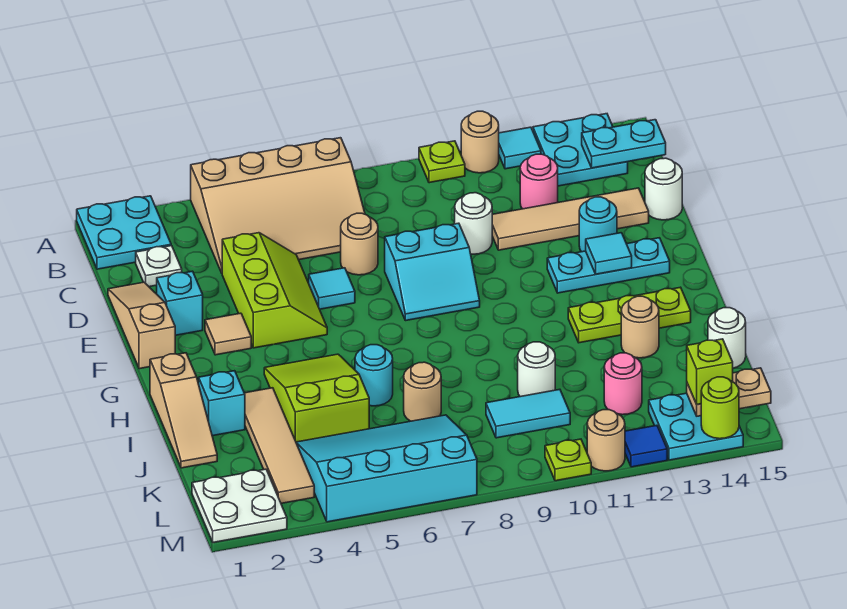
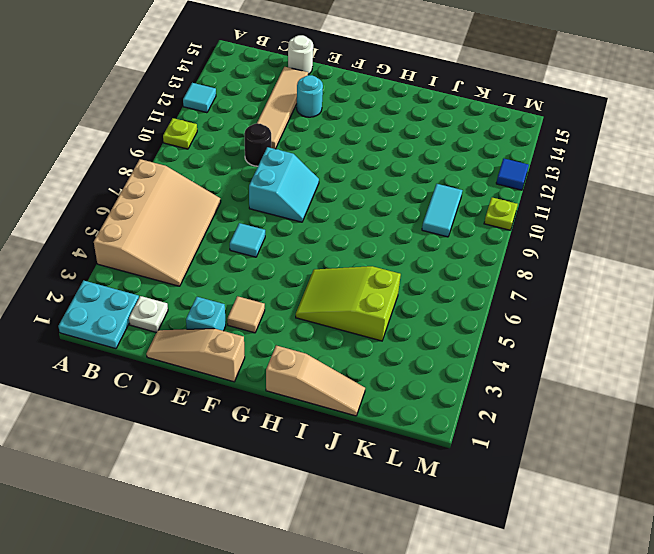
black 1x1 round brick [245,123,271,166] -> white 1x1 round brick [455,193,492,254]
none -> tan 1x1 round brick [461,111,499,173]
none -> cyan 2x2 plate [533,114,628,186]
none -> pink 1x1 round brick [520,154,558,209]
none -> lime 2x3 slope [222,233,327,348]

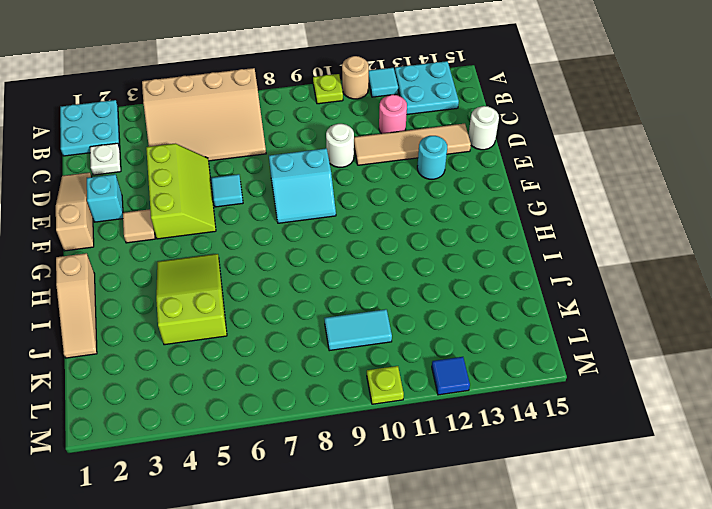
none -> tan 1x1 round brick [341,213,378,275]
none -> cyan 1x3 plate [547,238,670,293]
none -> lime 1x3 plate [568,287,691,343]
none -> cyan 1x1 brick [199,371,245,436]

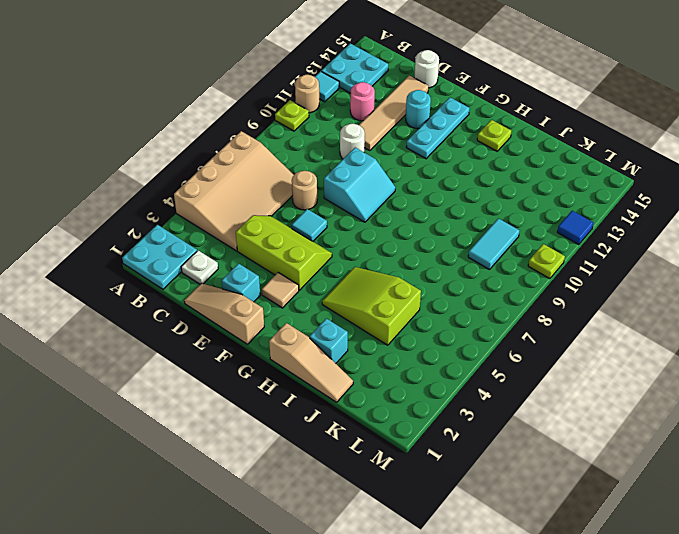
lime 1x1 plate [477,120,511,151] -> lime 1x3 plate [568,287,691,343]
none -> tan 1x4 tile [245,388,314,503]
none -> cyan 1x1 round brick [355,345,393,406]
none -> tan 1x1 round brick [621,296,659,358]
none -> tan 1x1 round brick [404,362,441,421]

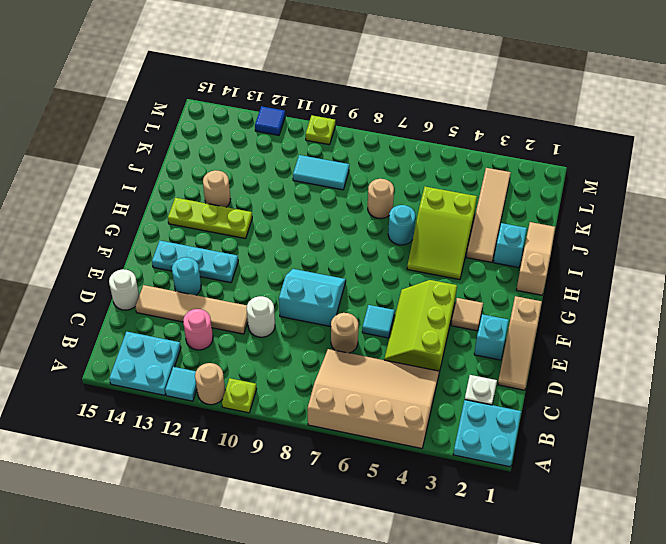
none -> white 1x1 round brick [518,342,555,397]
none -> white 1x1 round brick [708,308,746,368]
none -> cyan 3x4 slope [296,415,477,522]
none -> pink 1x1 round brick [604,353,642,415]

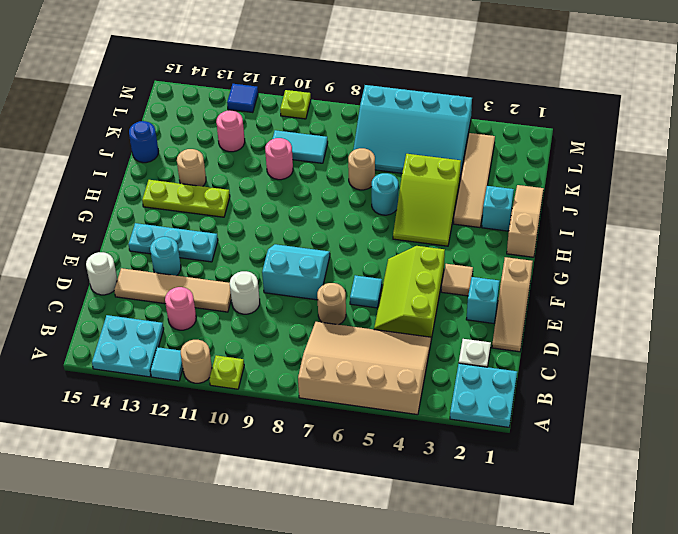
pink 1x1 round brick [265,138,293,180] -> white 1x1 round brick [518,342,555,397]
blue 1x1 round brick [129,121,158,163] -> white 1x1 round brick [708,308,746,368]
none -> white 2x2 plate [192,469,287,542]
none -> cyan 2x2 plate [649,393,743,460]
none -> tan 1x1 round brick [587,410,625,471]
none -> cyan 1x2 plate [582,120,666,168]

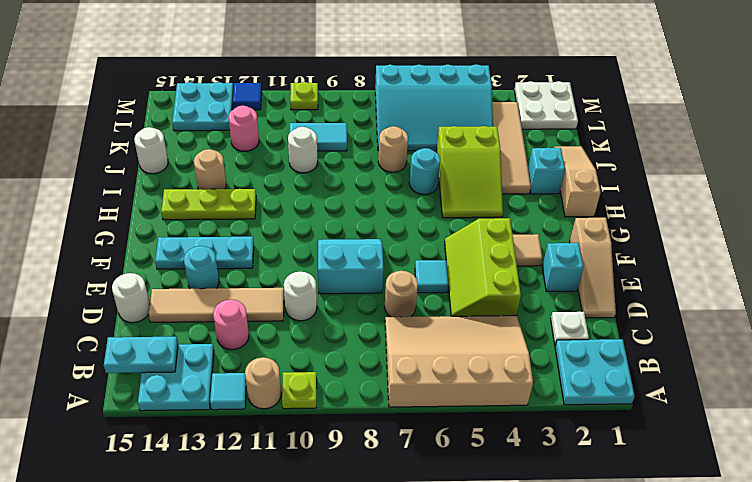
none -> tan 1x1 round brick [587,410,625,471]
none -> cyan 1x1 tile [586,233,632,274]
none -> tan 1x2 plate [687,368,771,416]
none -> lime 1x1 round brick [701,377,739,439]

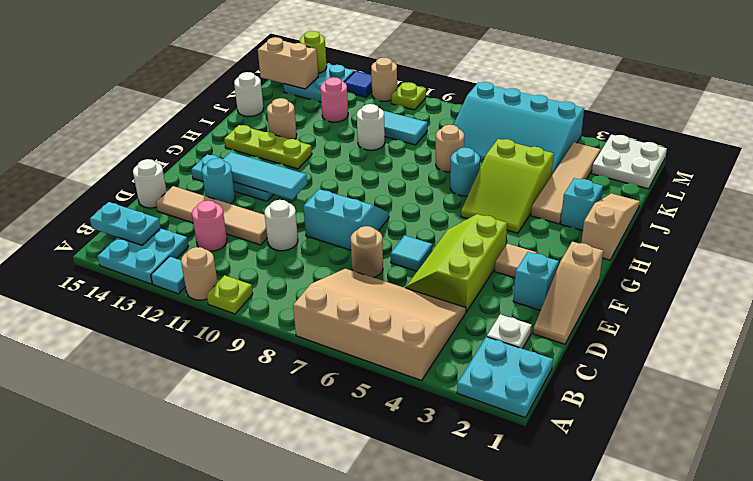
cyan 1x3 tile [223,152,307,199] -> cyan 1x1 tile [586,233,632,274]
tan 1x2 brick [258,37,318,89] -> tan 1x2 plate [687,368,771,416]
none -> lime 1x1 brick [687,339,733,405]

